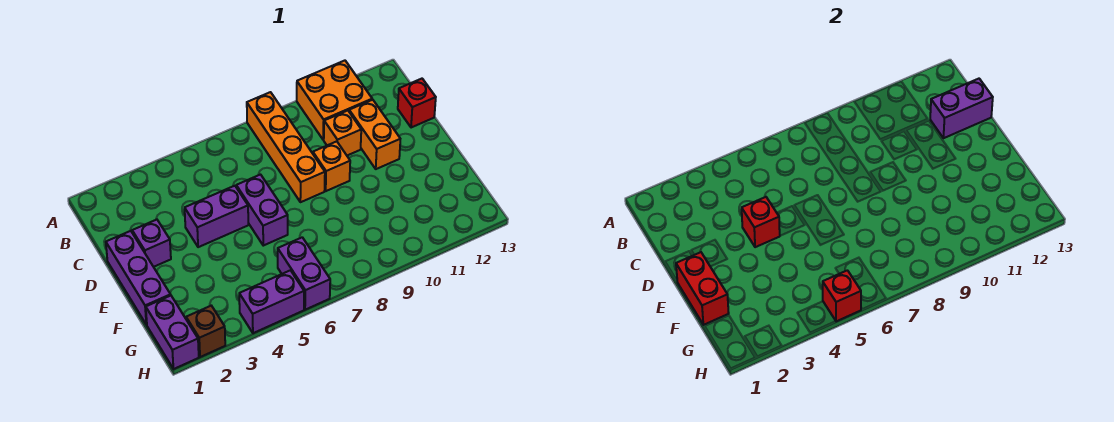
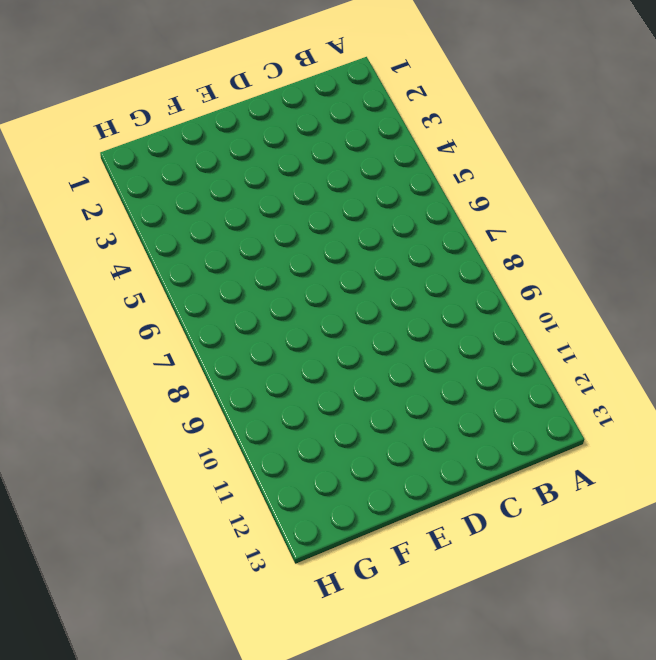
none -> orange 1x4 brick [247,92,325,202]
none -> orange 2x2 brick [297,61,372,140]
none -> orange 1x1 brick [324,111,361,155]

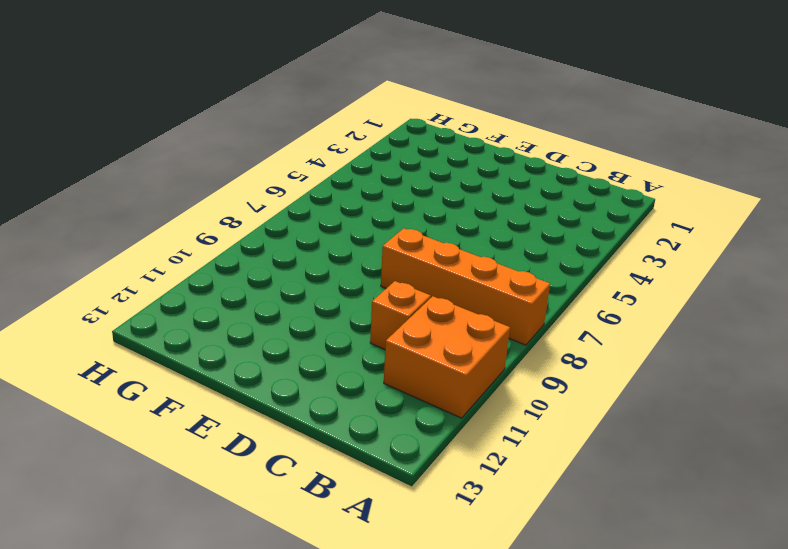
none -> orange 1x2 brick [349,100,400,169]
none -> red 1x1 brick [398,79,436,128]
none -> purple 1x3 brick [106,231,171,325]

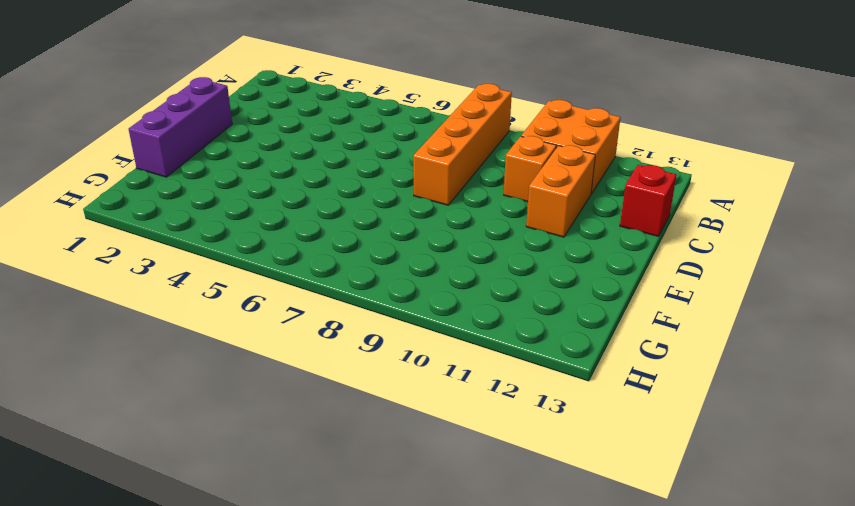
none -> purple 1x1 brick [132,219,171,267]
none -> purple 1x2 brick [185,186,248,247]
none -> purple 1x2 brick [236,175,288,246]

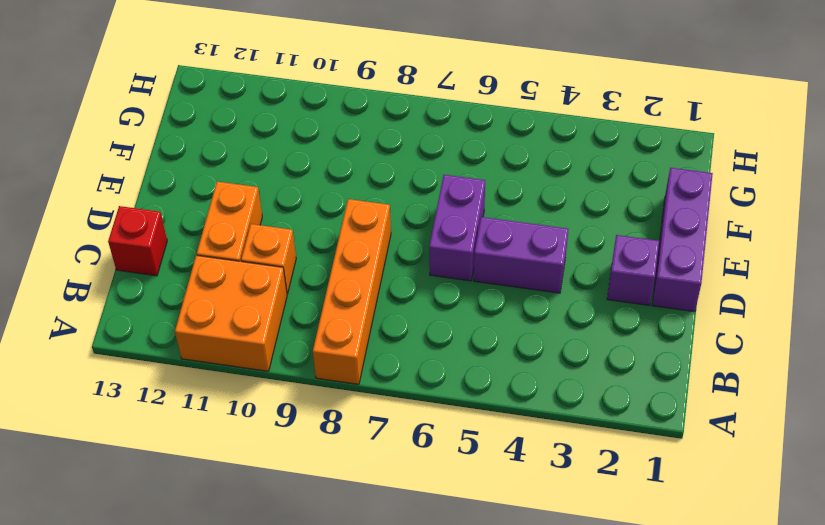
none -> orange 1x1 brick [313,141,350,191]
none -> purple 1x2 brick [146,296,199,369]
none -> purple 1x2 brick [278,237,330,310]

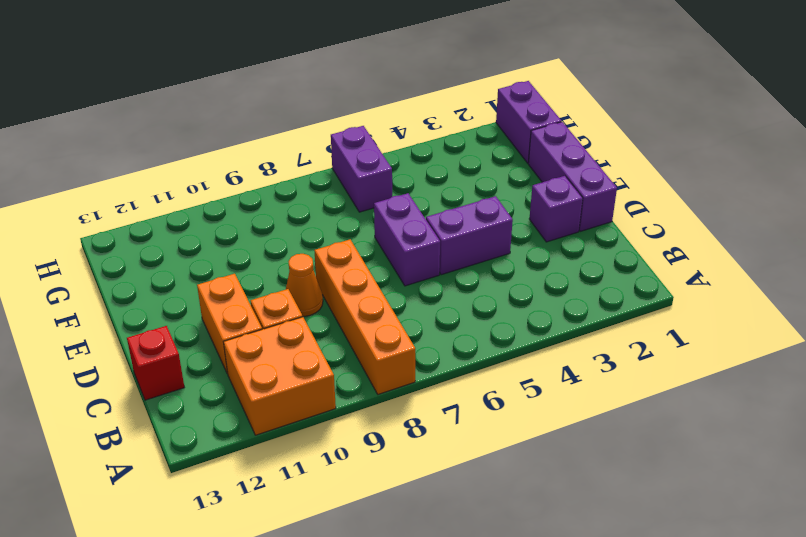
orange 1x1 cone [286,254,323,316] -> orange 1x1 brick [313,141,350,191]
none -> brown 1x1 brick [186,306,225,357]
none -> purple 1x2 brick [239,270,304,333]
none -> purple 1x2 brick [930,79,993,138]

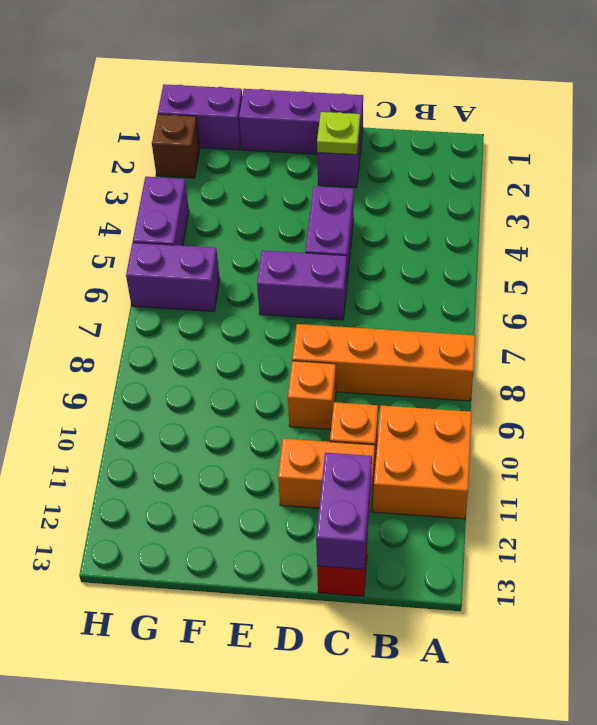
lime 1x1 plate [317,112,360,155] -> none
none -> red 1x1 brick [742,197,780,247]
none -> red 1x2 brick [676,252,729,325]
none -> red 1x1 brick [823,270,861,321]

